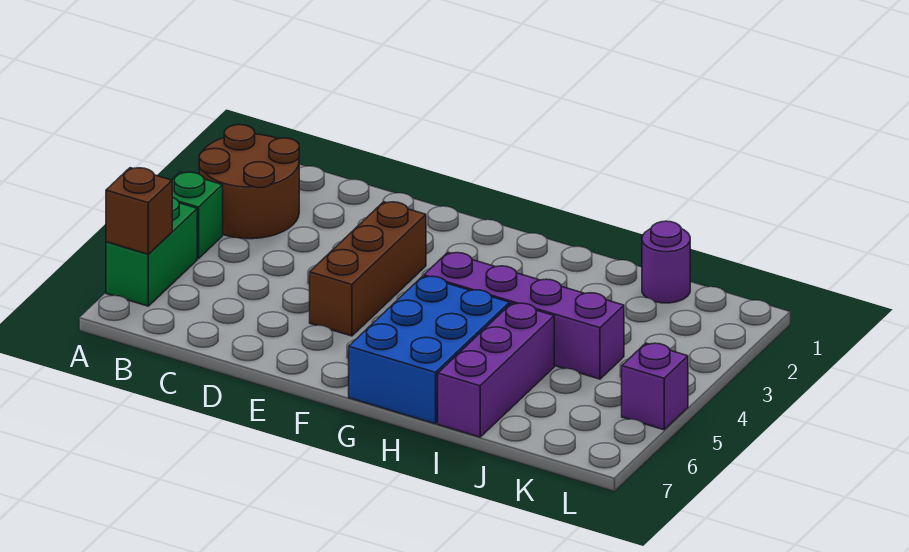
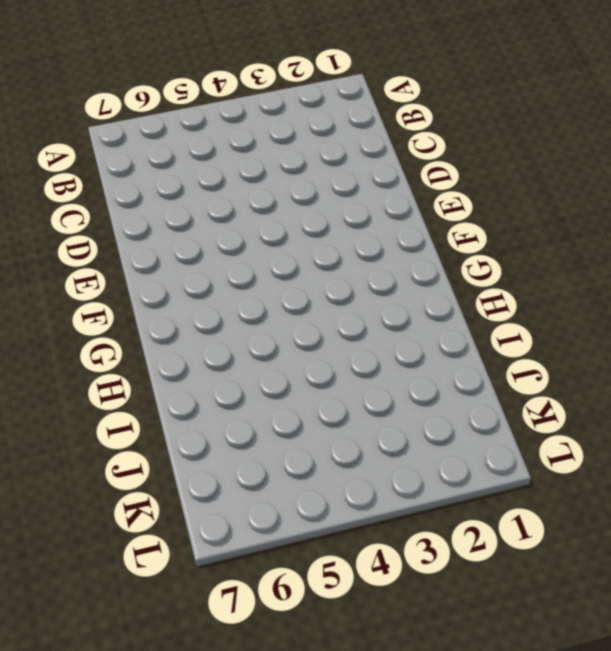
none -> brown 2x2 round brick [199,125,299,239]
none -> green 1x1 brick [172,172,223,259]

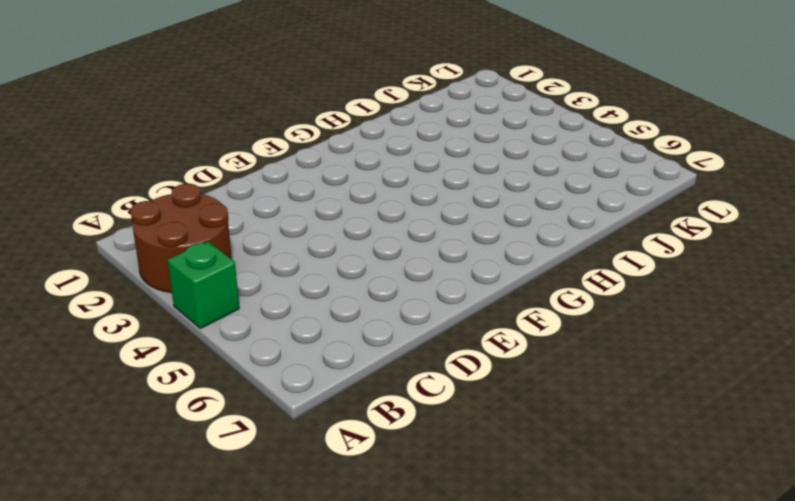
none -> green 1x2 brick [106,197,197,306]
none -> brown 1x3 brick [310,202,426,336]

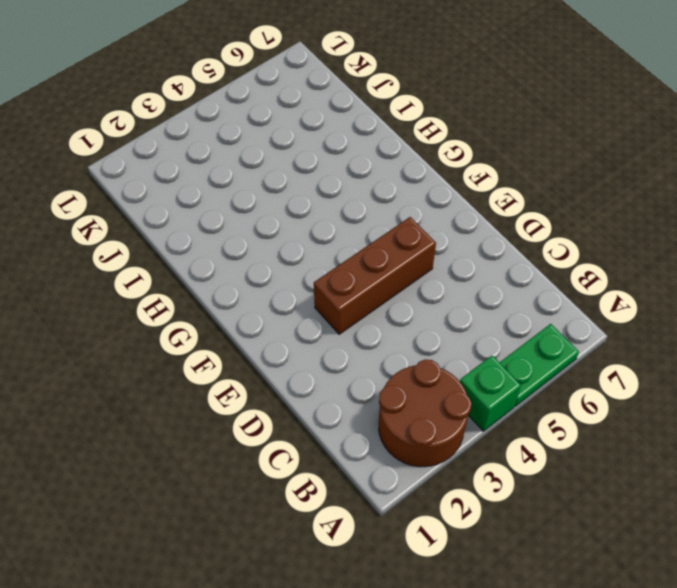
green 1x2 plate [499,324,579,406] -> green 1x2 brick [106,197,197,306]
none -> purple 1x4 brick [424,252,624,379]
none -> blue 2x3 brick [349,276,510,424]

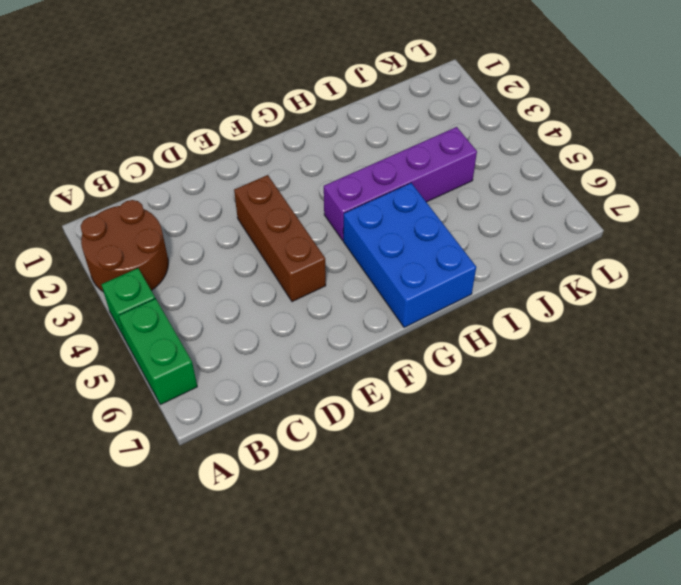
none -> purple 1x3 brick [438,303,554,437]
none -> purple 1x1 round brick [642,221,690,303]

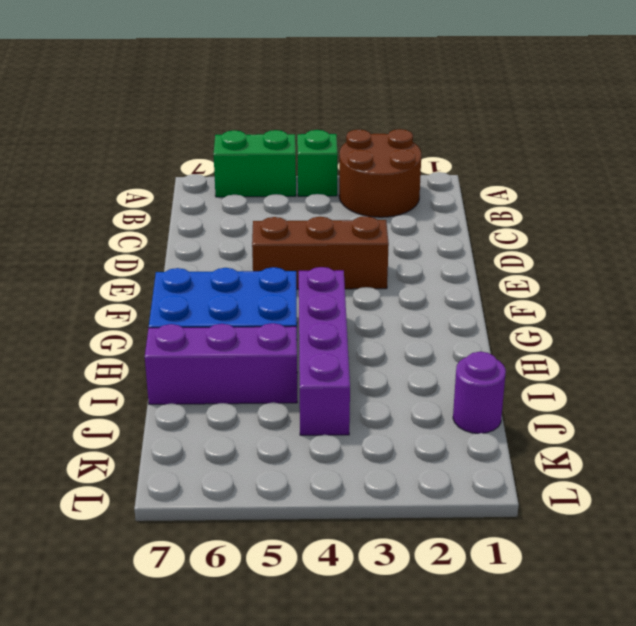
none -> purple 1x1 brick [622,343,688,430]
none -> brown 1x1 brick [106,168,172,254]

